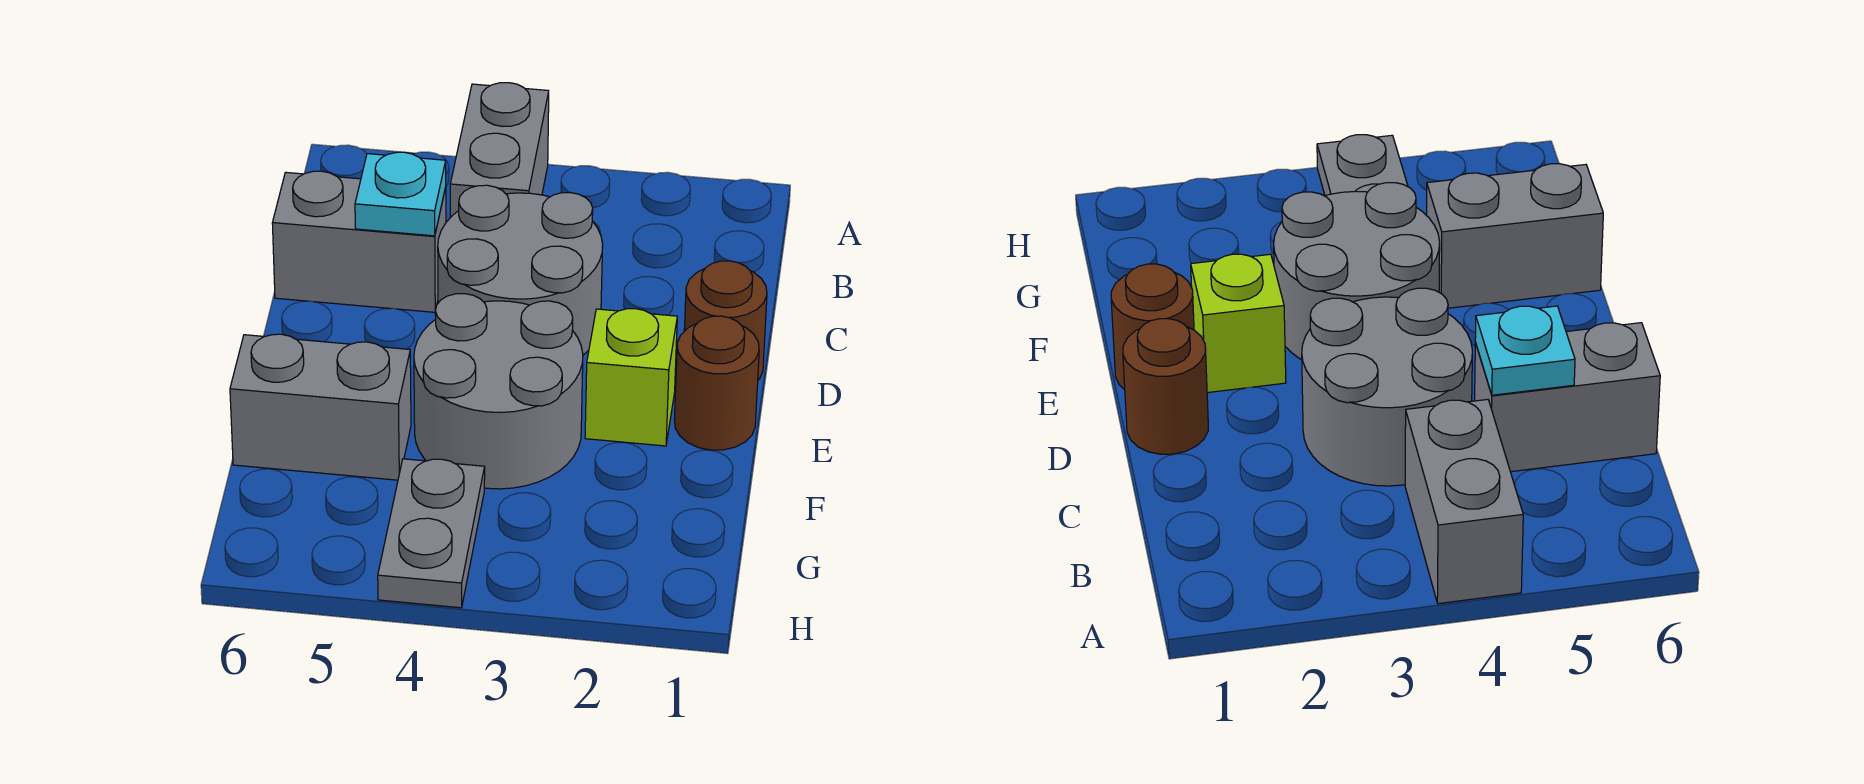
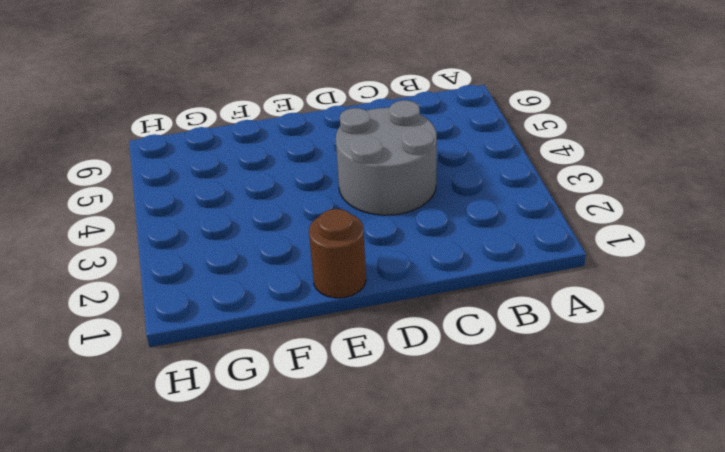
none -> grey 1x2 brick [450,83,549,218]
none -> grey 1x2 brick [272,171,446,312]

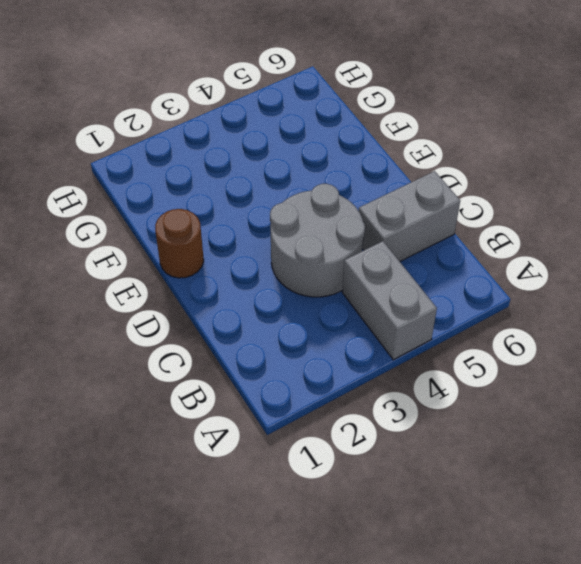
none -> brown 1x1 round brick [684,261,767,380]
none -> lime 1x1 brick [585,309,677,446]

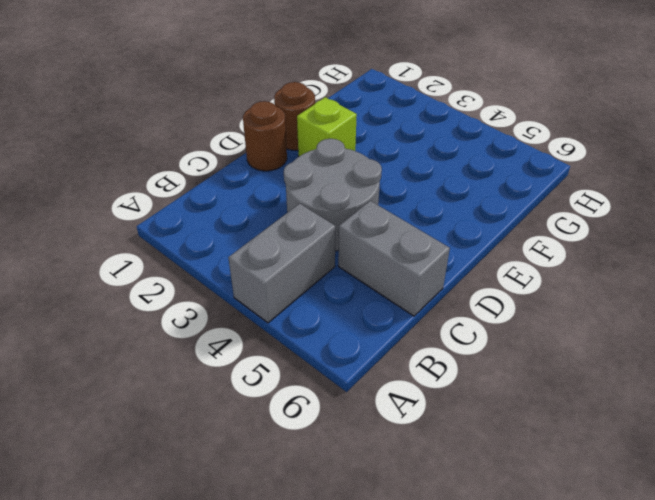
none -> grey 2x2 round brick [414,294,583,489]
none -> grey 1x2 brick [230,334,411,480]

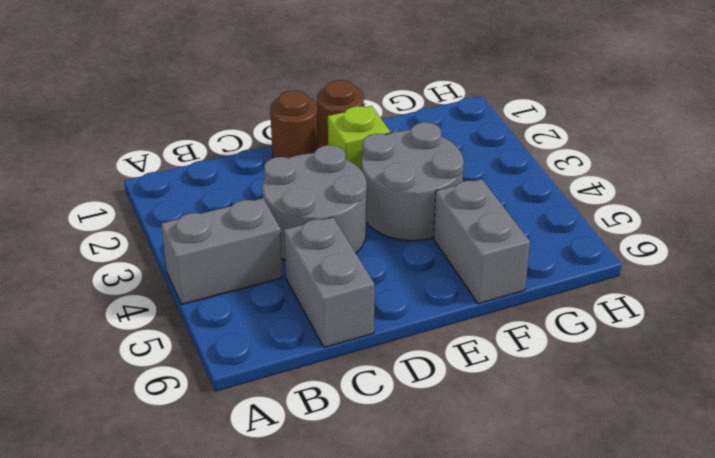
none -> grey 1x2 plate [378,459,485,608]
none -> cyan 1x1 plate [355,152,446,236]

